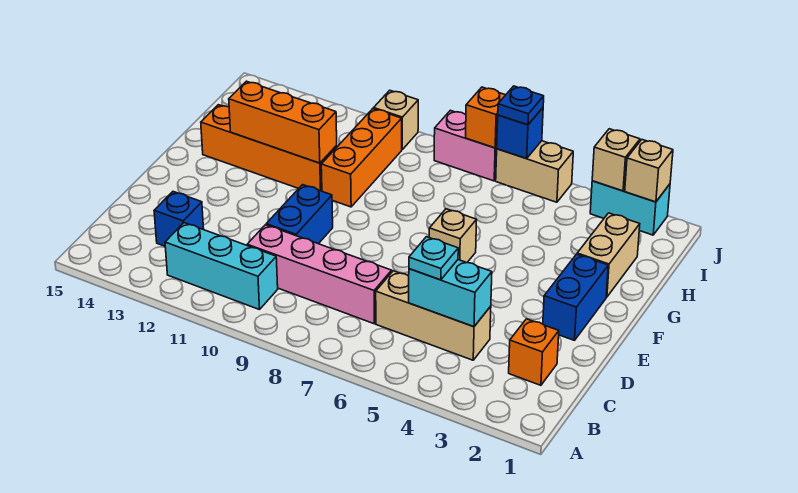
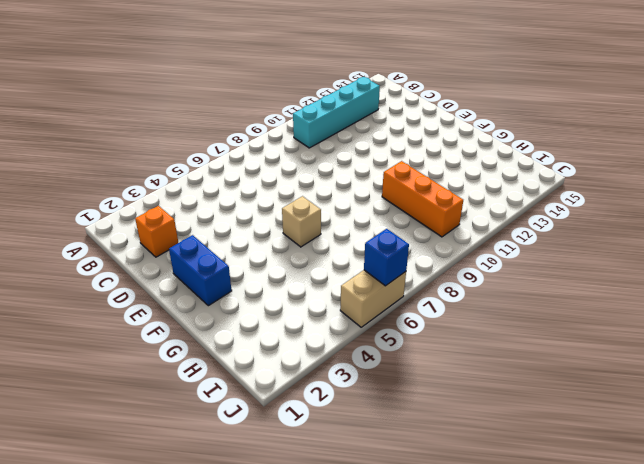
cyan 1x4 brick [293,77,380,148] -> cyan 1x3 brick [165,223,278,310]
none -> tan 1x3 brick [376,271,491,360]
none -> pink 1x4 brick [247,225,392,324]
none -> blue 1x1 brick [154,192,204,246]

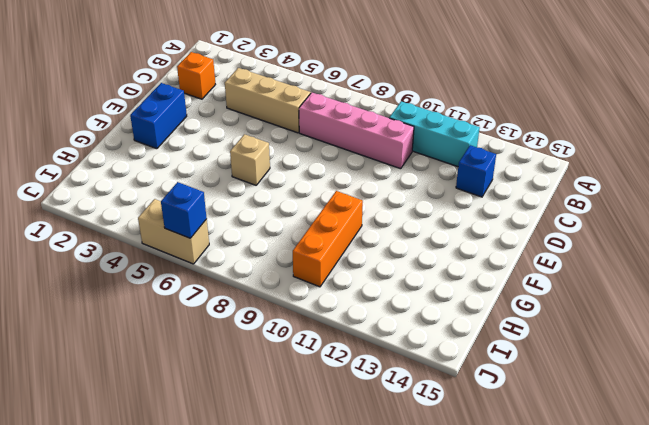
none -> blue 1x2 brick [266,185,333,244]
none -> tan 1x2 brick [577,213,640,297]
none -> orange 1x4 brick [201,105,337,191]

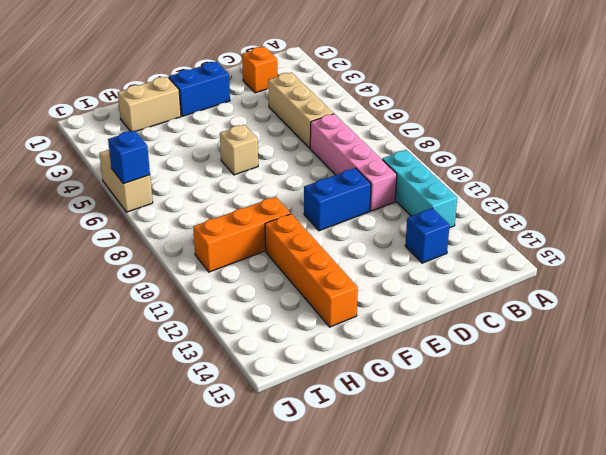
none -> cyan 1x2 brick [590,181,670,235]
none -> pink 1x2 brick [434,110,497,181]
none -> tan 1x1 brick [374,90,418,149]

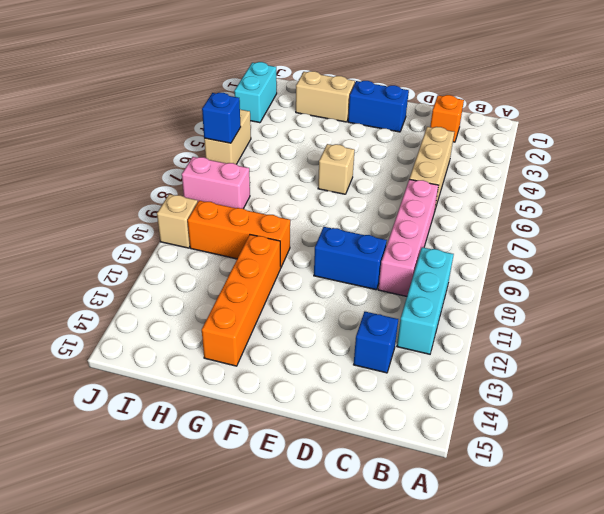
pink 1x2 brick [182,157,250,209] -> pink 1x2 brick turned to [434,110,497,181]
none -> cyan 1x2 brick [409,260,492,327]
none -> orange 1x3 brick [229,81,337,163]
none -> tan 1x1 brick [625,140,673,202]

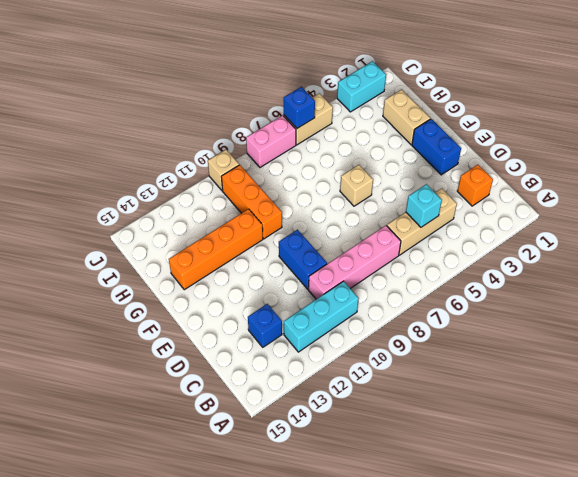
cyan 1x1 brick [406,184,442,227] -> cyan 1x2 brick [409,260,492,327]
none -> orange 1x3 brick [229,81,337,163]
none -> tan 1x1 brick [625,140,673,202]
none -> tan 1x1 brick [592,129,640,191]

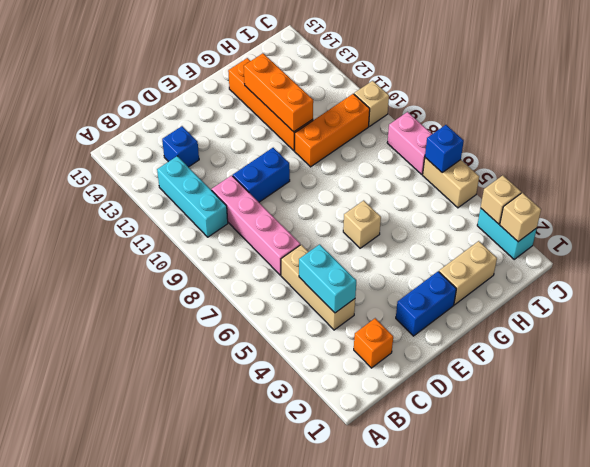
none -> orange 1x1 brick [466,87,505,148]
none -> cyan 1x1 plate [409,237,458,280]
none -> blue 1x1 plate [498,86,544,125]

